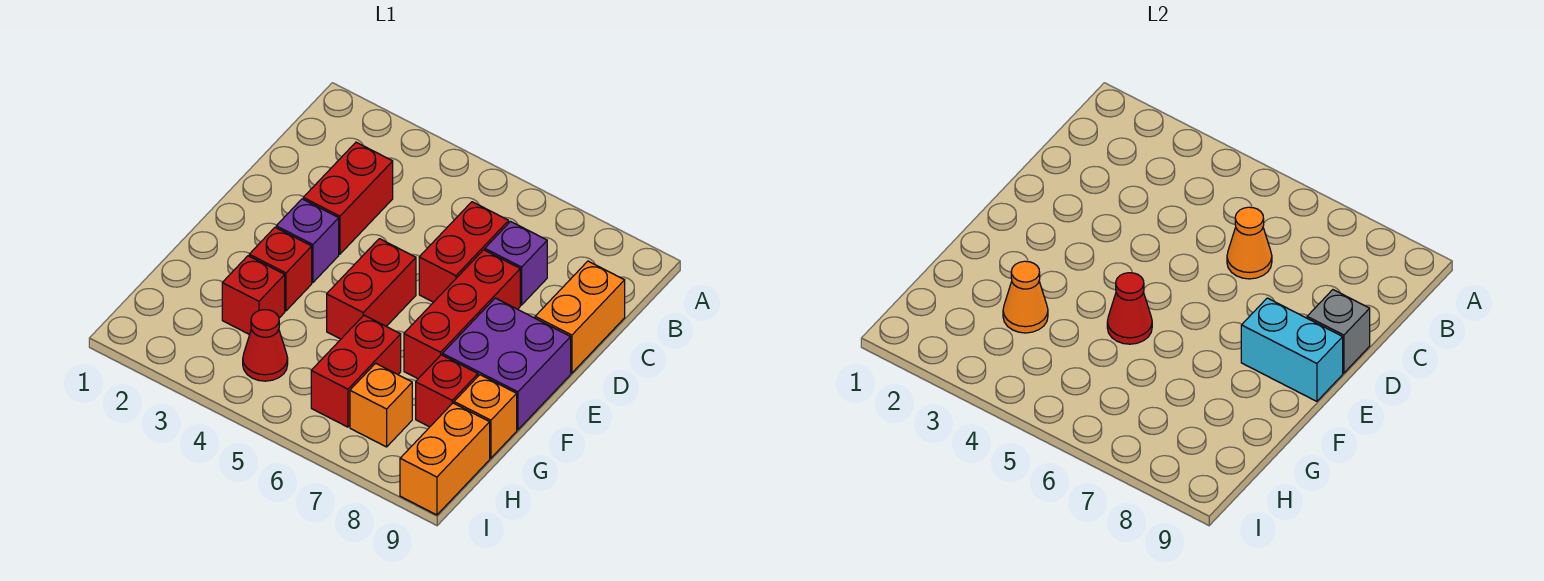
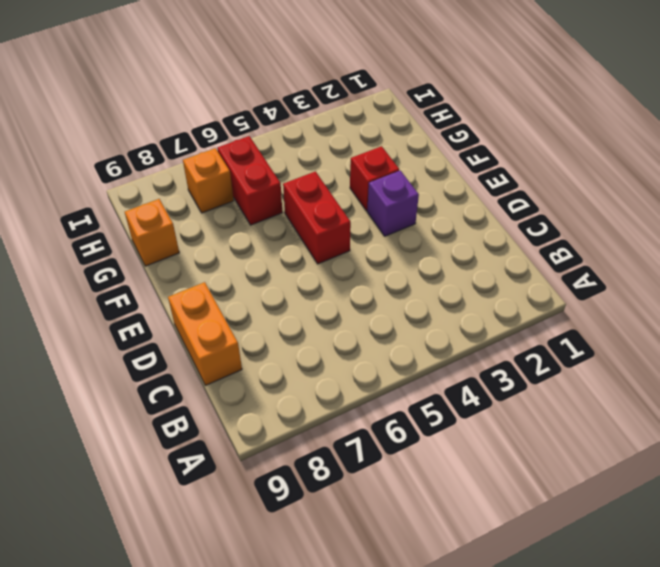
none -> red 1x2 brick [303,142,393,254]
none -> red 1x2 brick [419,202,509,302]
none -> purple 1x1 brick [485,221,547,305]

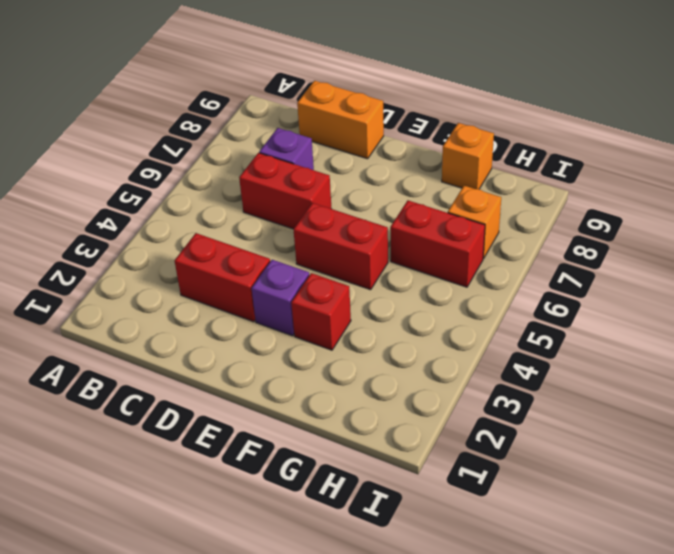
none -> red 1x3 brick [404,250,520,379]
none -> purple 2x2 brick [442,298,571,430]
none -> red 1x1 brick [222,256,285,335]

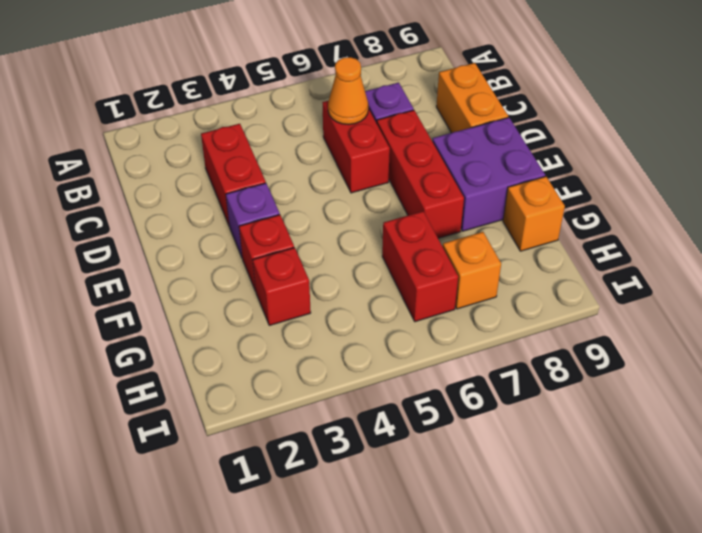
none -> red 1x2 brick [327,239,416,339]
none -> red 1x1 brick [416,355,478,427]
none -> red 1x1 cone [243,310,288,381]

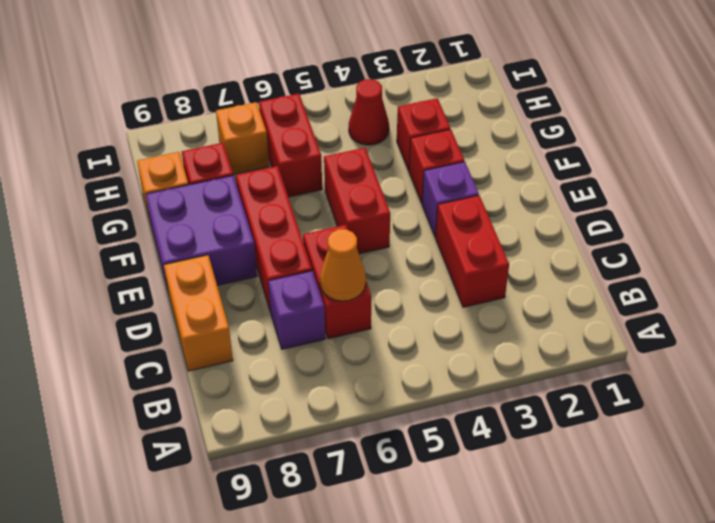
none -> orange 1x2 brick [400,403,490,515]
none -> grey 1x1 brick [1307,290,1370,373]
none -> cyan 1x2 brick [1241,298,1343,401]

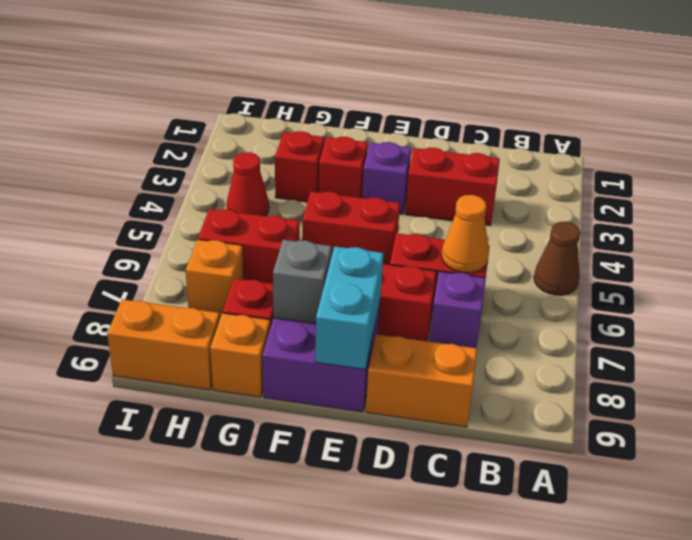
brown 1x1 cone [534,222,580,295] -> none
grey 1x1 brick [273,240,332,324] -> grey 1x1 brick moved to [1307,290,1370,373]
none -> red 1x1 cone [1107,273,1152,344]
none -> orange 1x1 cone [1003,261,1048,333]

